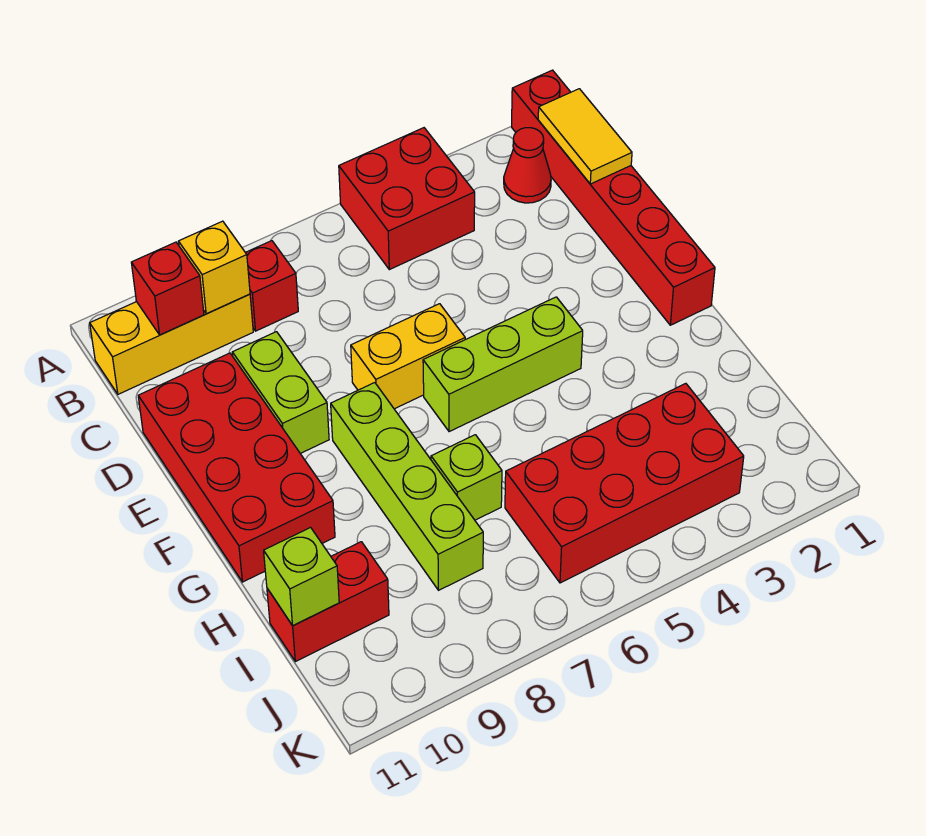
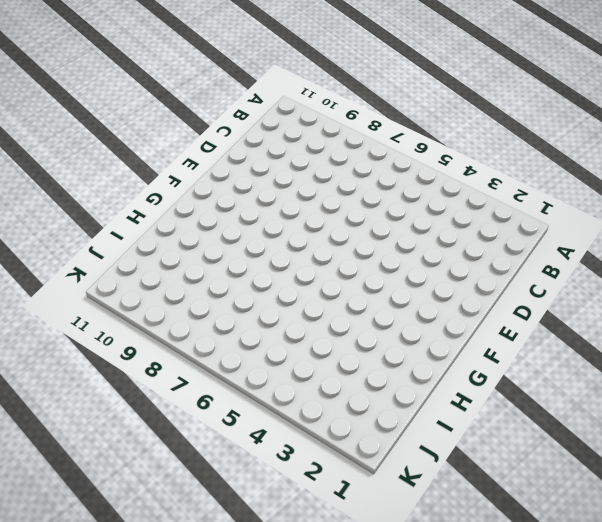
none -> red 1x6 brick [512,70,715,325]
none -> red 2x2 brick [339,128,475,270]
none -> red 1x1 cone [504,128,551,203]

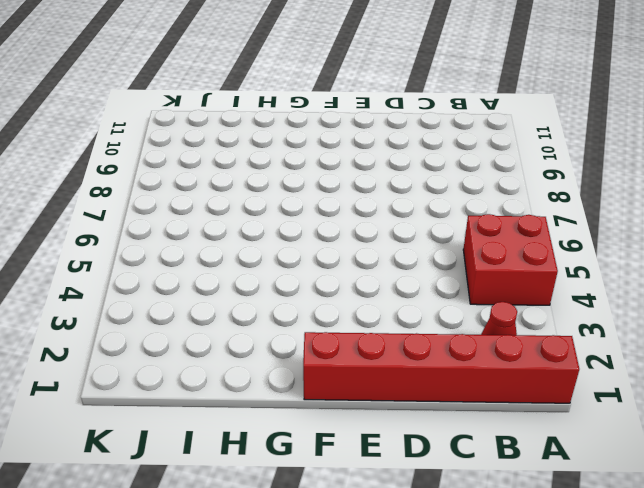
none -> red 1x1 brick [245,241,298,331]
none -> yellow 1x3 brick [90,294,253,394]
none -> lime 1x2 brick [232,332,329,453]

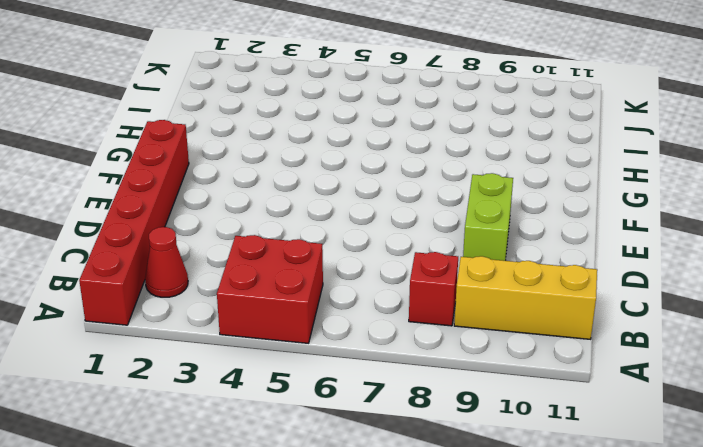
none -> red 2x4 brick [138,353,335,582]
none -> yellow 1x2 brick [351,304,465,409]
none -> lime 1x3 brick [423,297,583,432]

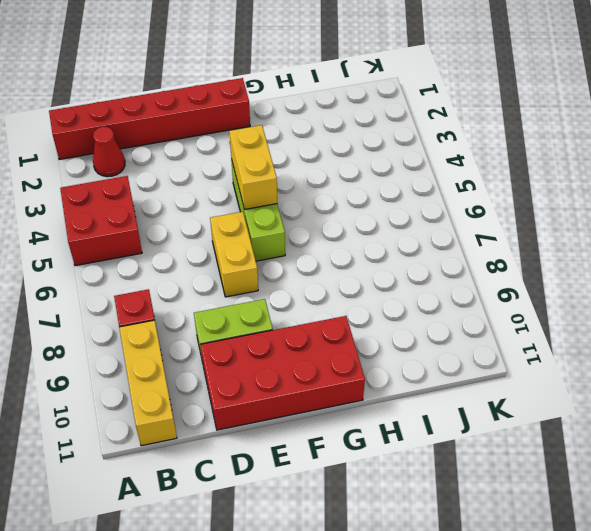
yellow 1x2 brick [229,125,277,210] -> none
none -> lime 1x4 brick [331,383,483,590]
none -> lime 1x1 brick [431,435,502,520]
none -> red 2x4 brick [505,384,744,583]

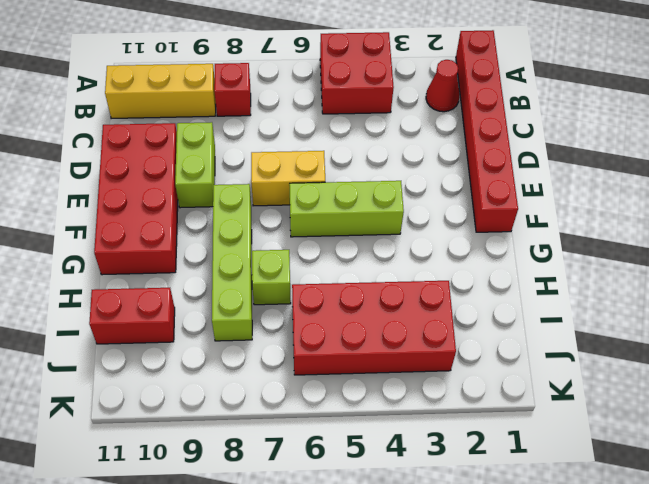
none -> yellow 1x2 tile [538,89,632,184]
none -> yellow 1x1 brick [179,221,250,314]
none -> red 1x1 brick [131,242,204,335]

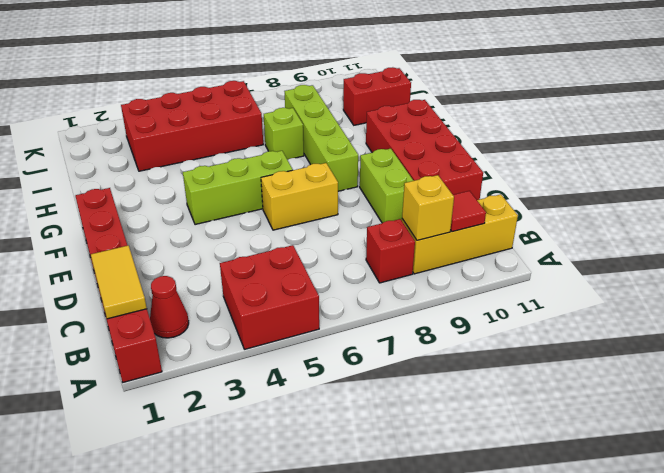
red 1x1 tile [450,191,486,232] -> red 1x1 brick [131,242,204,335]
none -> lime 1x1 brick [264,528,339,626]

